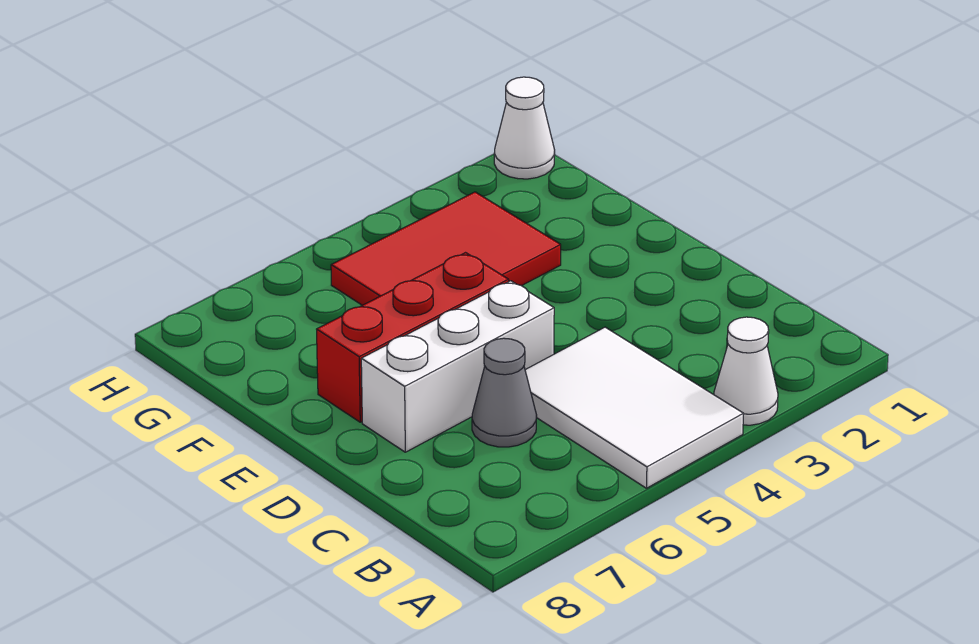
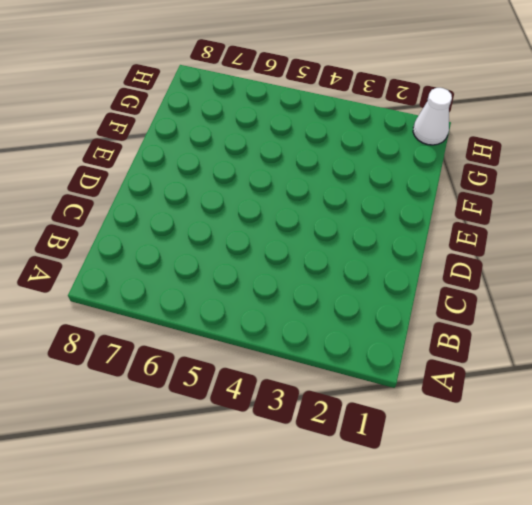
none -> white 1x1 cone [714,317,778,425]
none -> white 2x3 tile [525,327,744,488]

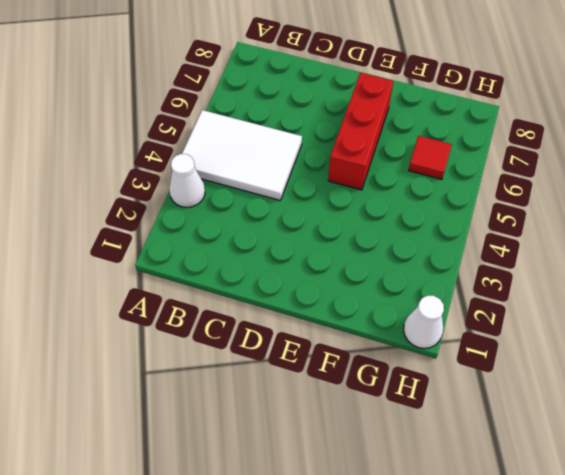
red 1x1 tile [408,136,452,179] -> none
none -> grey 1x1 cone [472,338,537,447]
none -> white 1x3 brick [361,281,554,452]

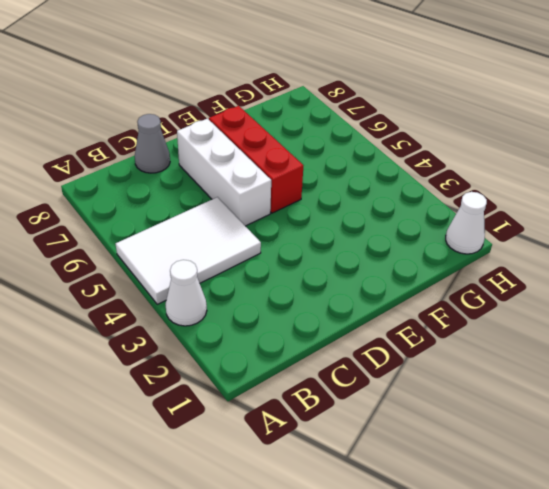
grey 1x1 cone [135,114,170,173] -> grey 1x1 cone moved to [472,338,537,447]
none -> red 2x3 tile [331,192,561,305]

